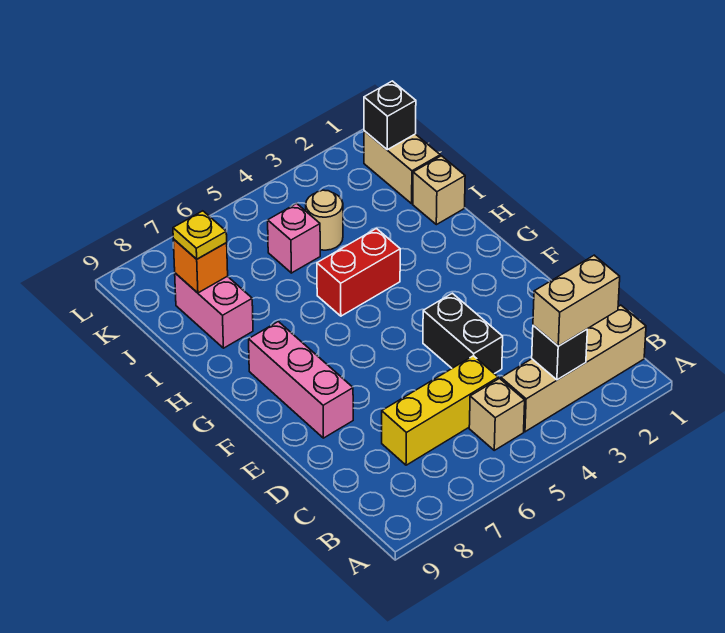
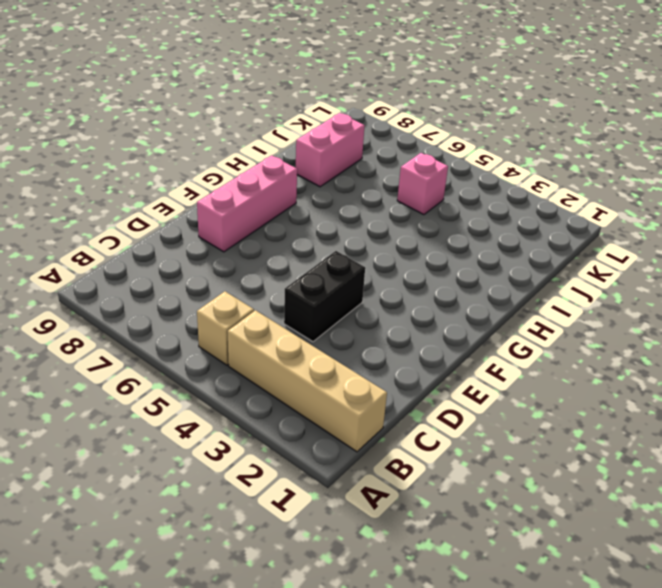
none -> yellow 1x3 brick [382,356,498,465]
none -> red 1x2 brick [317,229,400,316]
none -> tan 1x1 brick [413,156,465,225]

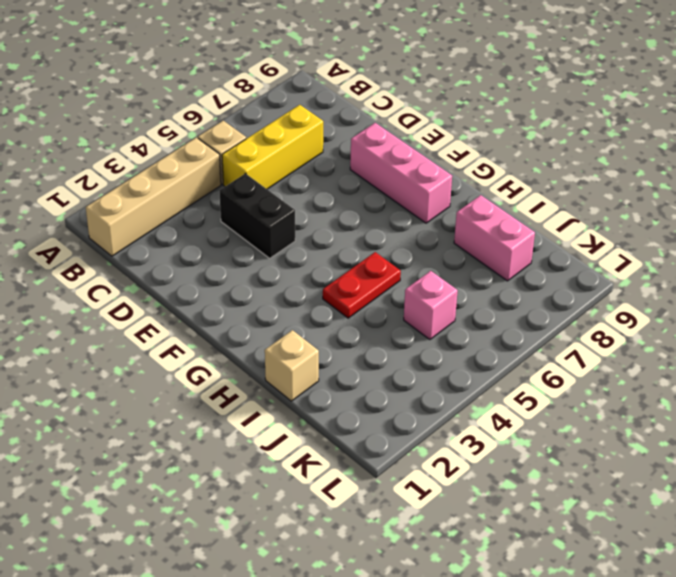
red 1x2 plate [323,252,401,318] -> red 1x2 brick [317,229,400,316]
none -> tan 1x2 brick [364,131,440,204]
none -> tan 1x1 round brick [306,190,343,250]
none -> black 1x1 brick [532,325,587,380]

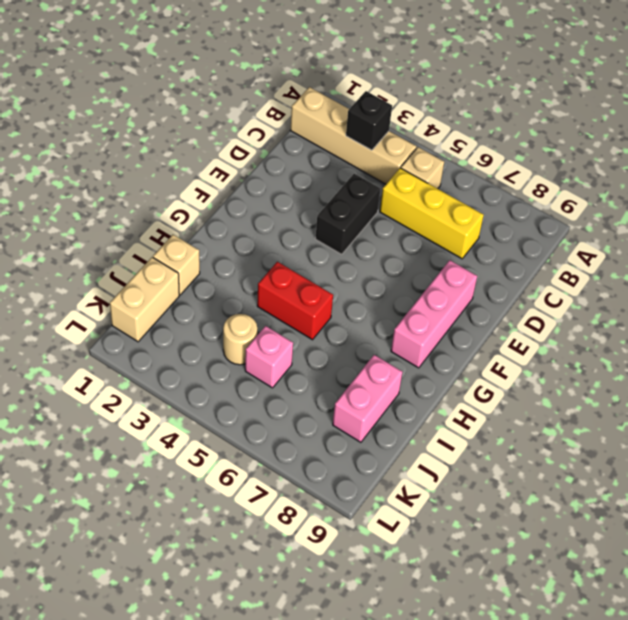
none -> orange 1x1 brick [173,239,228,293]
none -> black 1x1 brick [364,81,416,150]
none -> tan 1x2 brick [533,255,620,346]

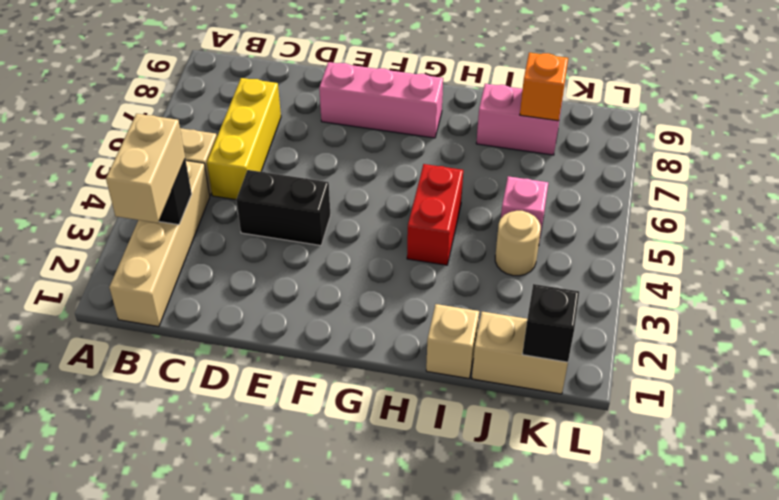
none -> yellow 1x1 plate [173,211,227,259]

